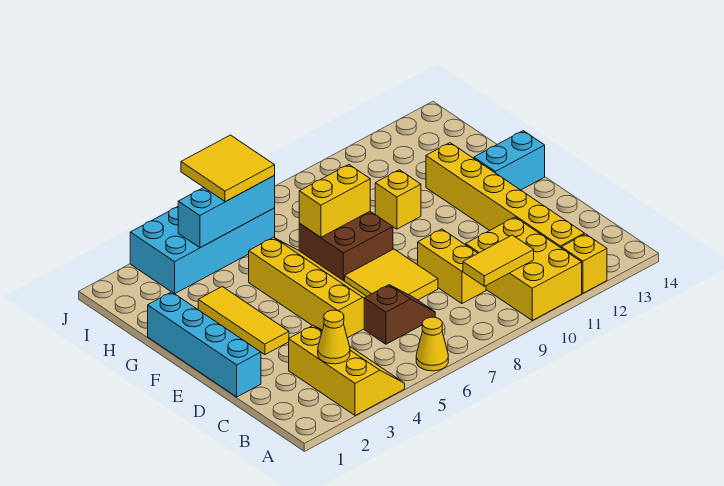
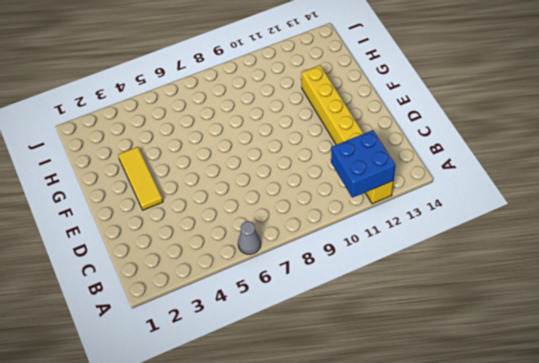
grey 1x1 cone [238,221,261,254] -> yellow 1x1 cone [416,317,448,371]
blue 2x2 brick [331,130,396,198] -> none
none -> yellow 2x3 slope [289,326,405,416]
none -> yellow 2x3 brick [466,217,582,320]
none -> brown 1x2 slope [364,285,435,344]

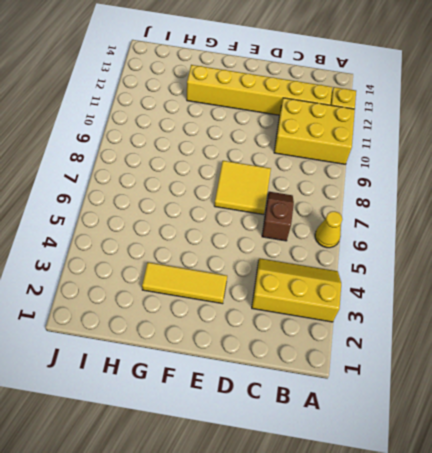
none -> yellow 1x2 brick [418,229,486,304]
none -> cyan 1x4 brick [148,292,261,397]
none -> yellow 2x4 slope [249,237,367,338]

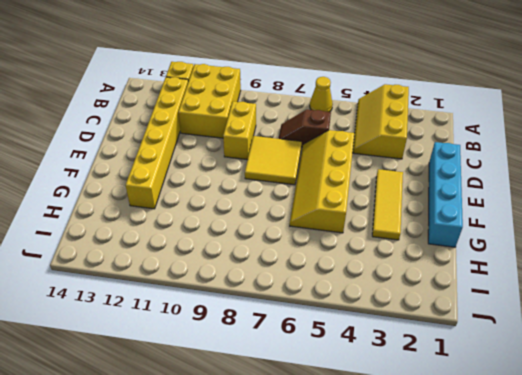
none -> brown 2x2 brick [299,211,393,281]
none -> cyan 1x2 brick [474,131,545,190]
none -> yellow 1x1 brick [375,170,421,229]

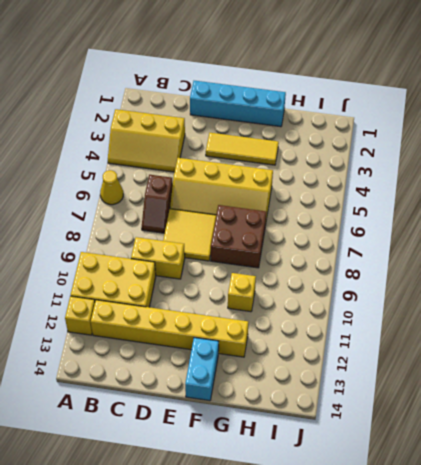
none -> cyan 2x4 brick [130,207,275,294]
none -> yellow 1x1 cone [318,310,350,364]
none -> yellow 1x2 tile [463,235,534,286]

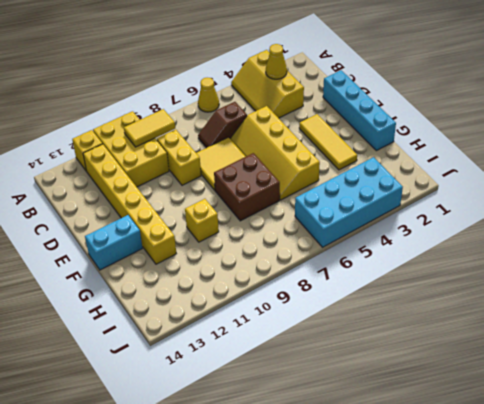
none -> yellow 1x2 brick [299,165,370,237]
none -> cyan 1x3 brick [178,176,275,248]
none -> yellow 2x2 tile [181,135,275,202]

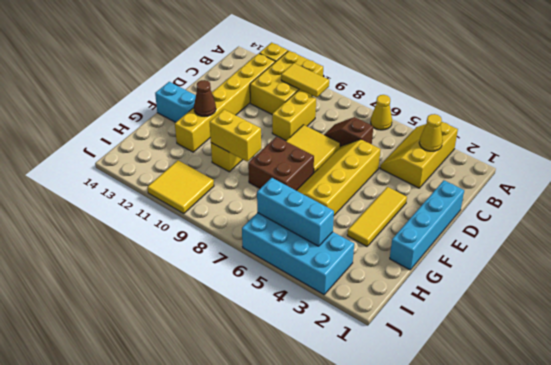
brown 1x1 cone [194,80,216,117] -> none
yellow 1x2 brick [210,110,261,162] -> yellow 1x2 brick moved to [299,165,370,237]
yellow 2x2 tile [147,160,214,214] -> yellow 2x2 tile moved to [181,135,275,202]

